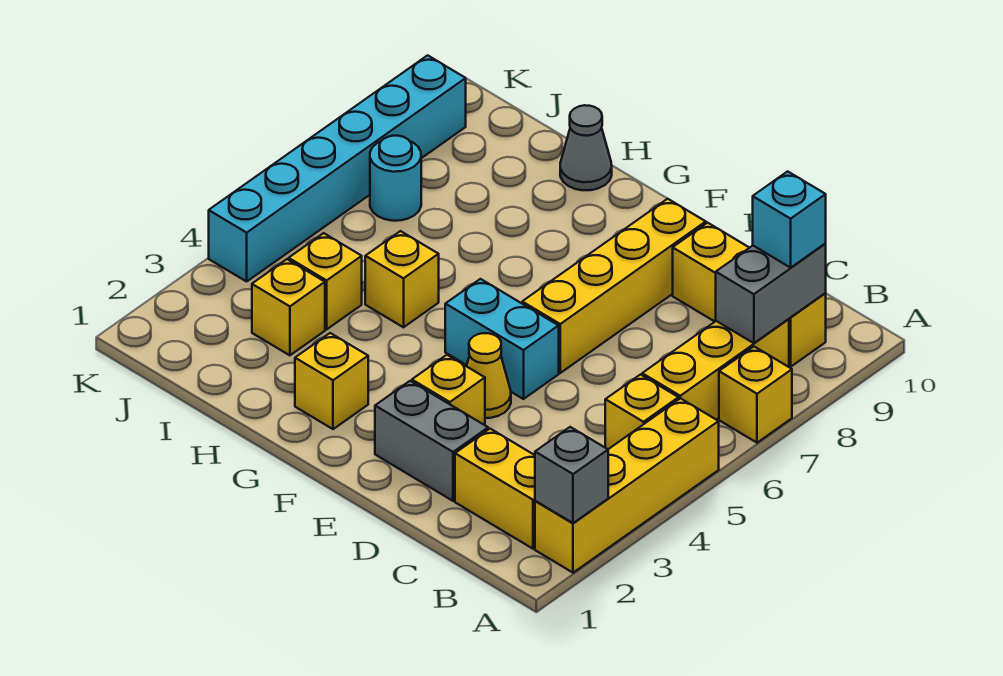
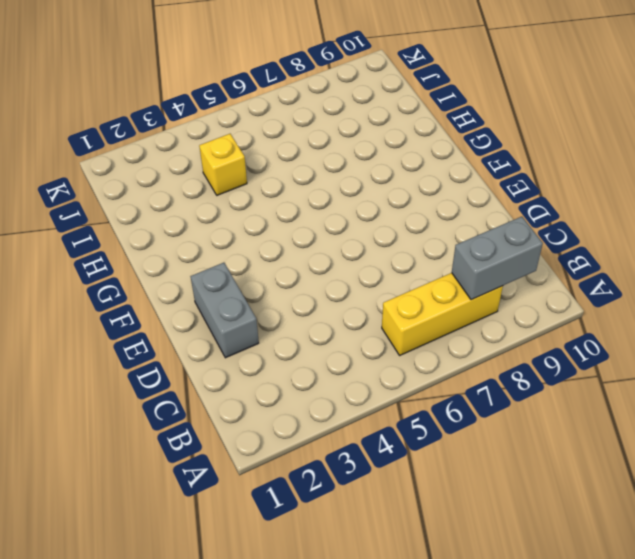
none -> yellow 1x4 brick [535,398,719,573]
none -> yellow 1x1 brick [719,347,792,443]
none -> yellow 1x2 brick [455,429,535,549]

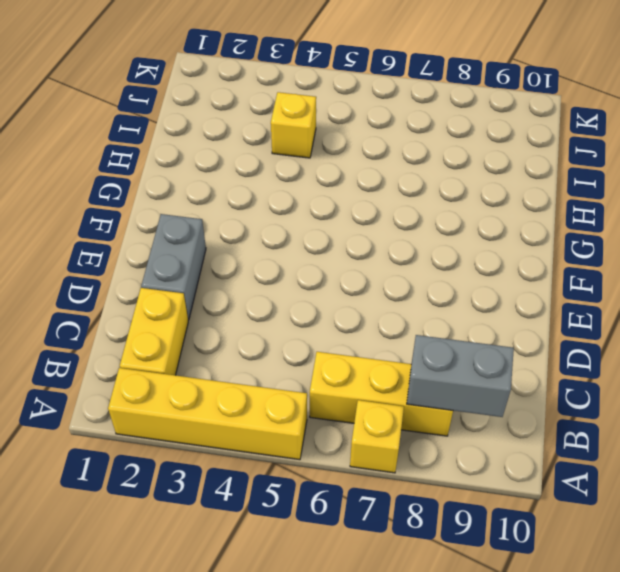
none -> yellow 1x1 brick [605,375,679,449]
none -> yellow 1x3 brick [673,223,826,367]
none -> yellow 1x1 brick [412,355,485,425]

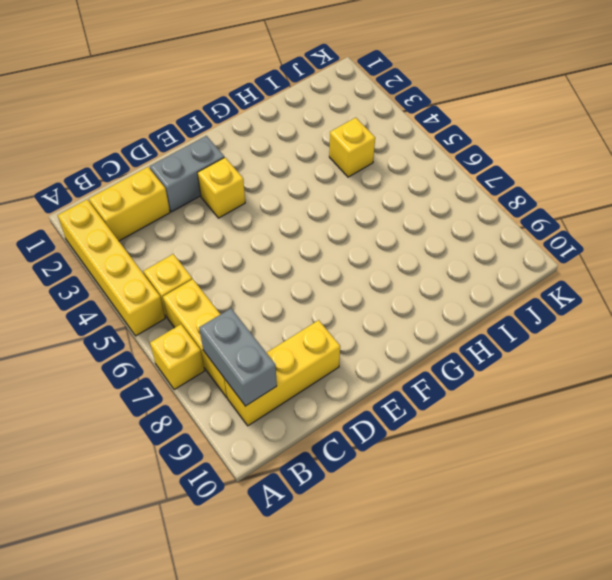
none -> yellow 1x1 cone [467,333,511,418]
none -> cyan 1x2 brick [445,279,559,399]
none -> yellow 1x4 brick [522,199,706,373]

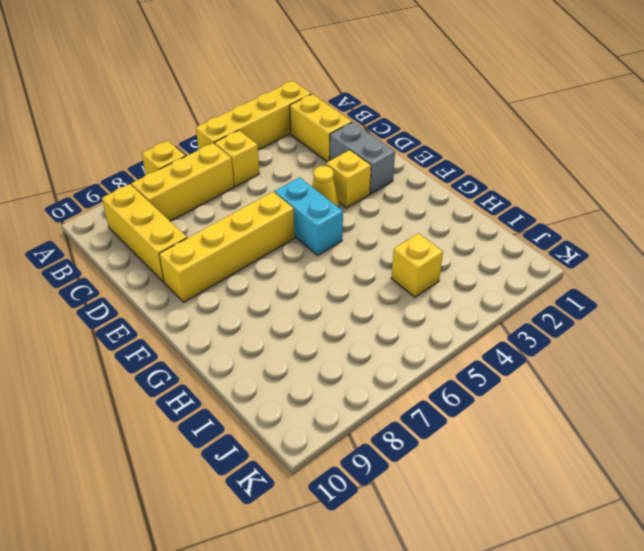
none -> yellow 1x1 brick [295,333,368,429]
none -> yellow 1x1 brick [365,231,439,327]
none -> grey 1x1 cone [560,105,612,190]

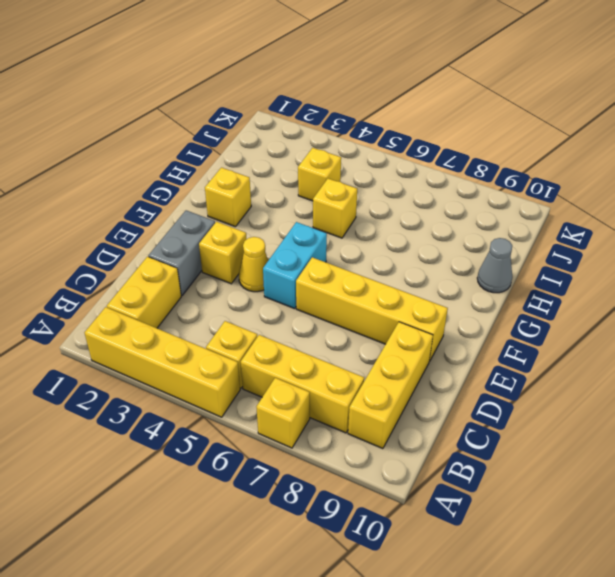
none -> yellow 1x1 brick [252,259,325,355]
none -> cyan 1x1 round brick [370,136,421,221]
none -> cyan 1x6 brick [209,55,466,281]

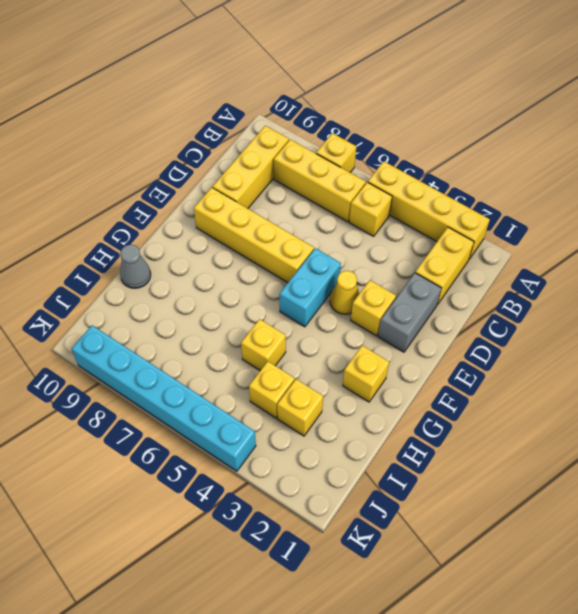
none -> cyan 1x1 round brick [370,136,421,221]
none -> grey 1x1 brick [535,427,608,523]
none -> grey 1x2 brick [716,244,826,343]

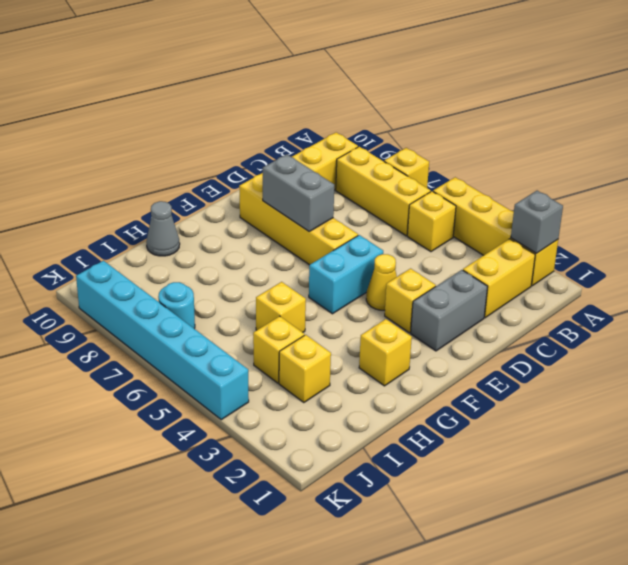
grey 1x2 brick [263,154,334,231] -> grey 1x2 brick moved to [716,244,826,343]
none -> cyan 1x1 brick [753,171,826,268]

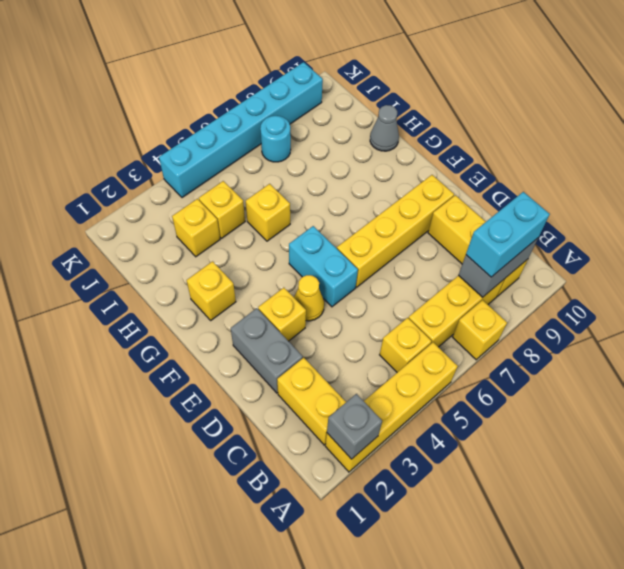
cyan 1x2 brick [466,192,550,277] -> cyan 1x1 brick [753,171,826,268]

